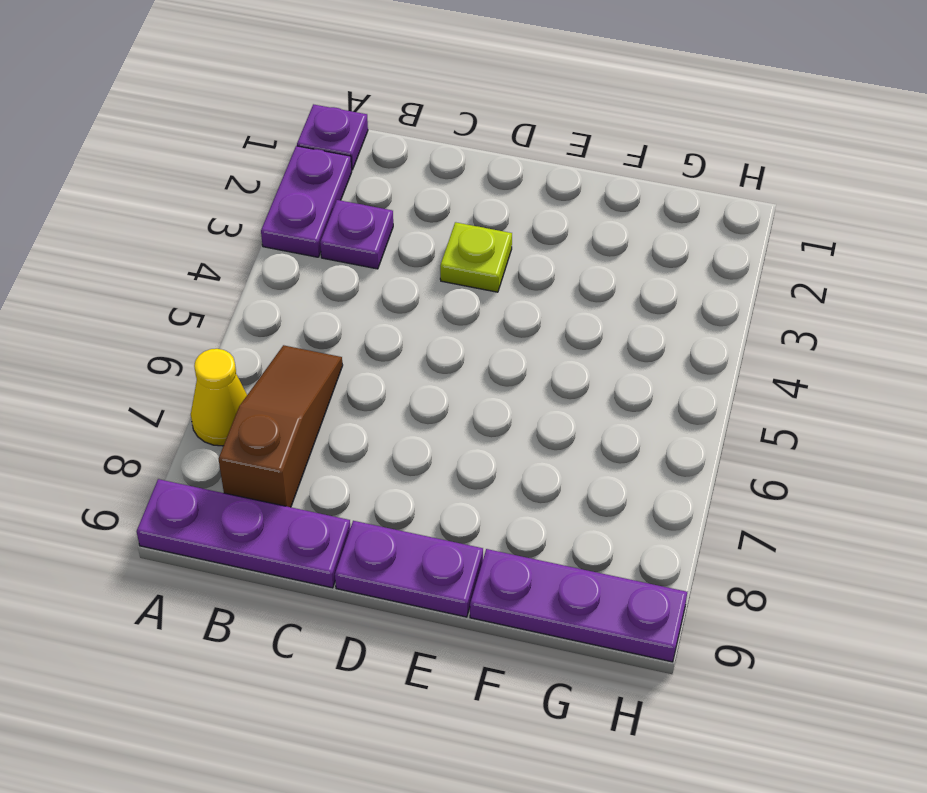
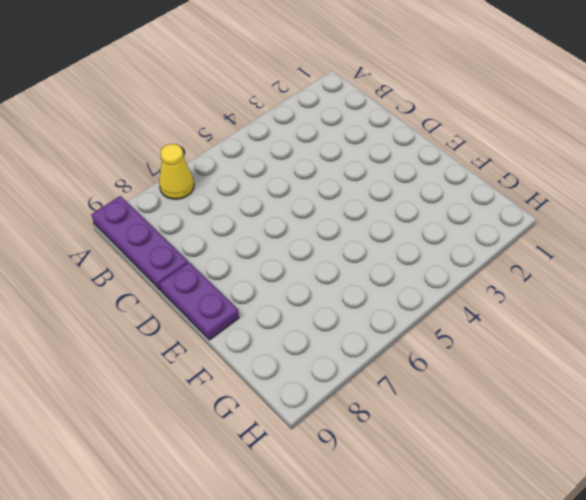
none -> purple 1x1 plate [297,104,368,170]
none -> purple 1x2 plate [261,146,352,257]

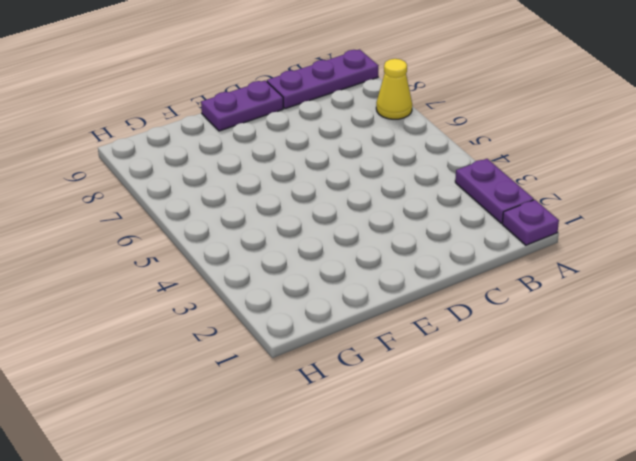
none -> purple 1x1 plate [320,200,393,269]
none -> brown 1x3 slope [219,345,343,507]

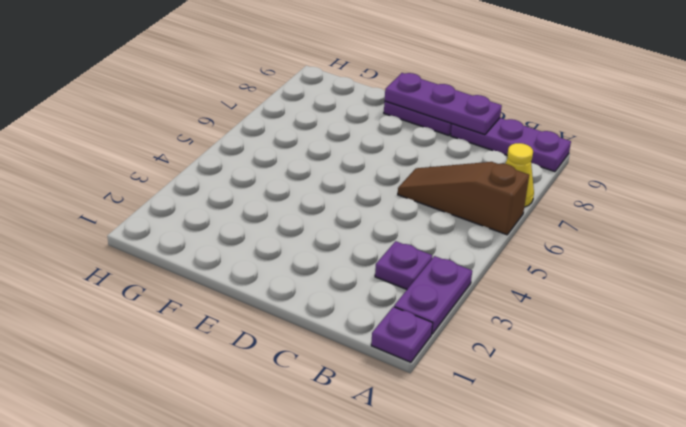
brown 1x3 slope [398,162,529,235] -> brown 1x3 slope turned to [219,345,343,507]
purple 1x3 plate [385,73,502,135] -> purple 1x3 plate moved to [470,549,687,662]
none -> lime 1x1 plate [440,222,512,292]

